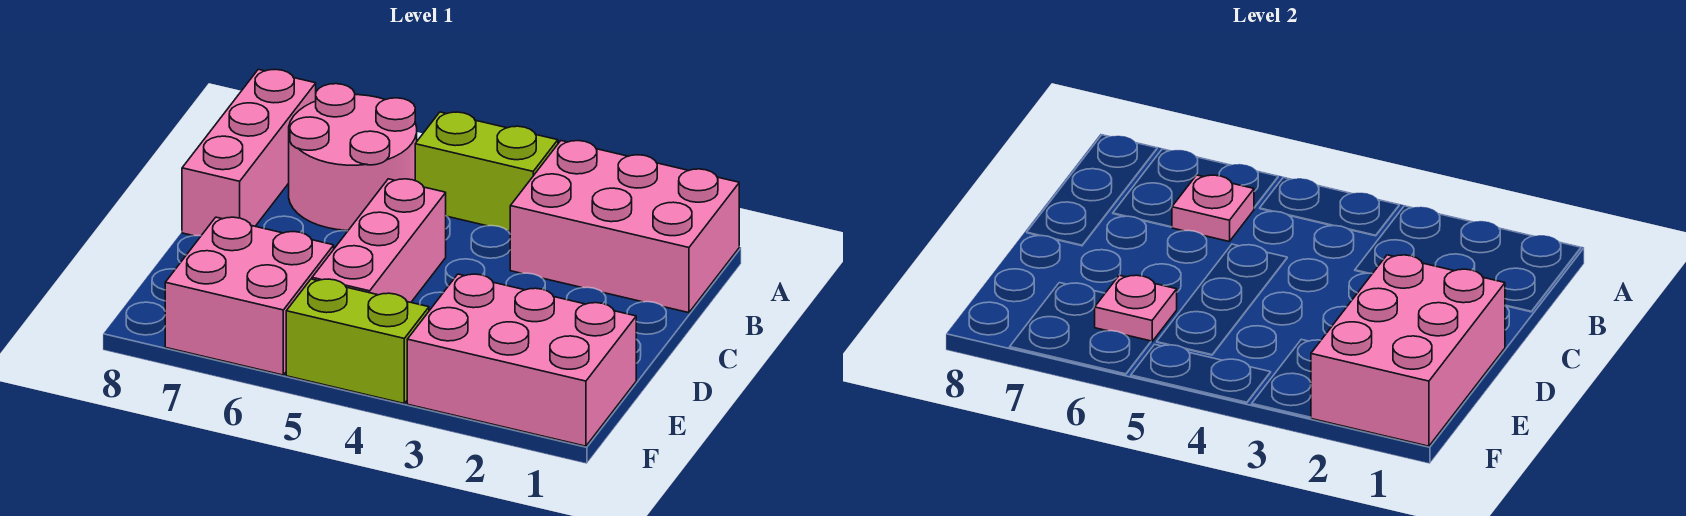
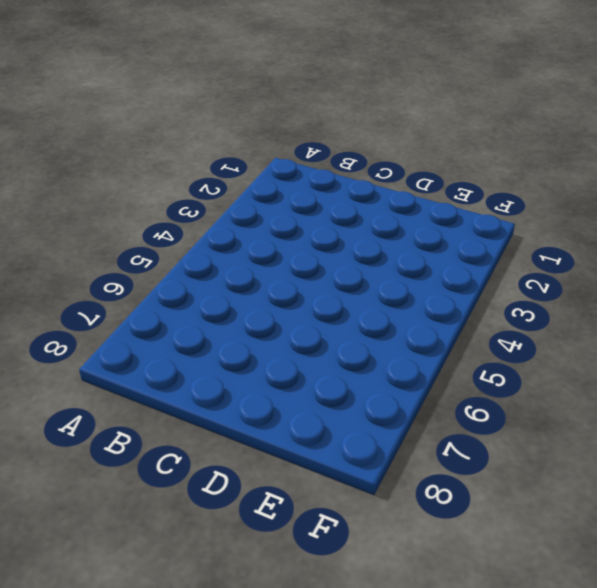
none -> pink 2x3 brick [510,141,739,313]
none -> lime 1x2 brick [415,112,558,231]

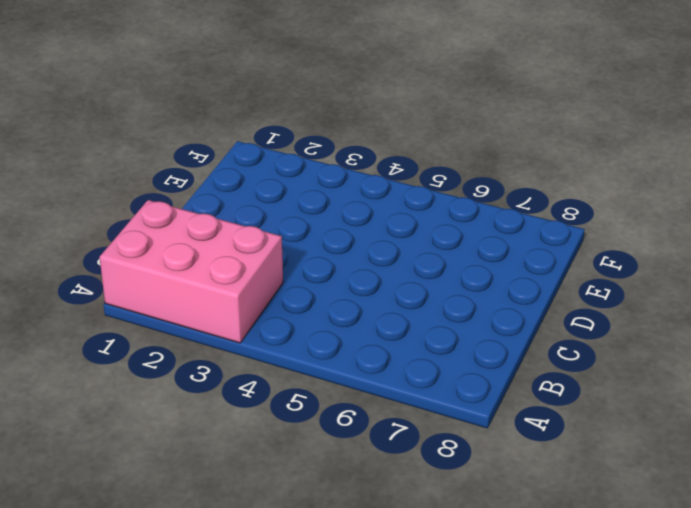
none -> lime 1x2 brick [415,112,558,231]
none -> pink 2x2 round brick [289,84,417,230]

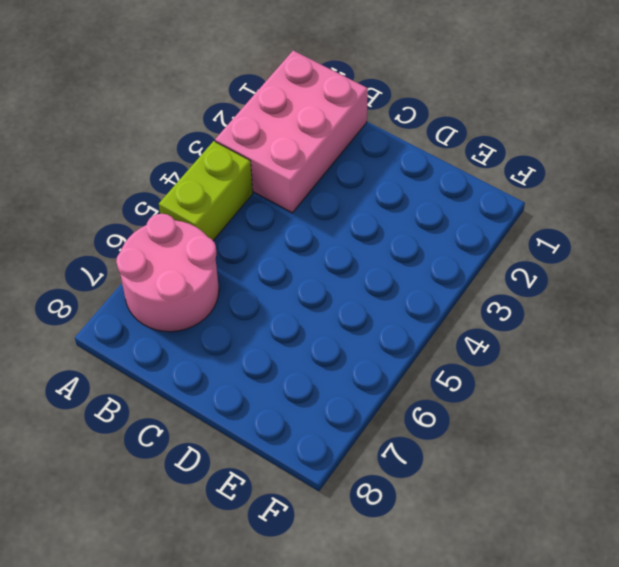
none -> pink 1x3 brick [182,69,316,236]
none -> pink 1x3 brick [312,179,446,302]

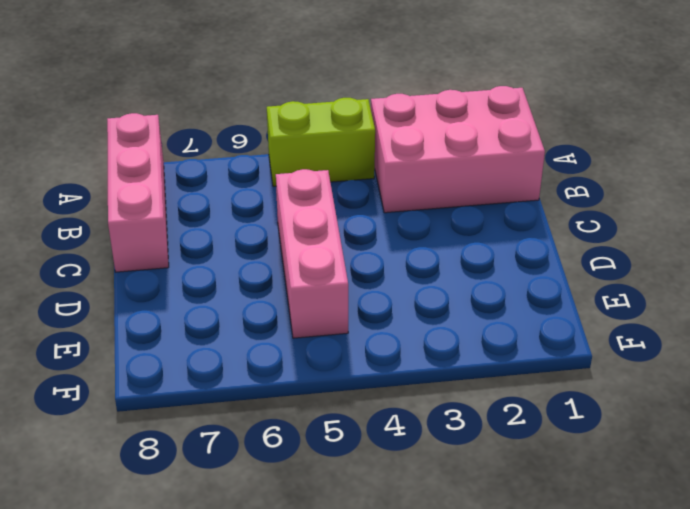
none -> pink 2x2 round brick [289,84,417,230]
none -> pink 2x3 brick [407,274,636,446]

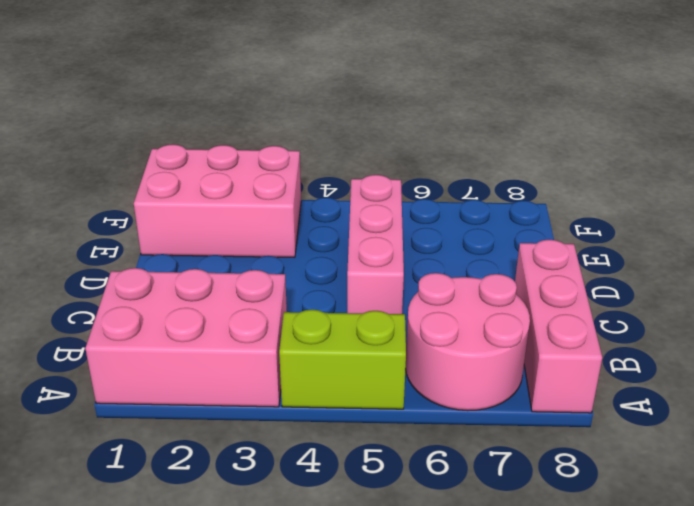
none -> pink 2x2 brick [165,217,334,375]
none -> lime 1x2 brick [286,279,429,403]

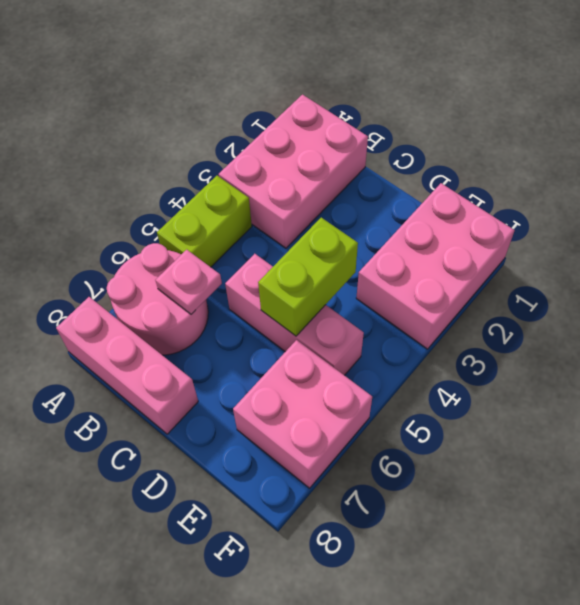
lime 1x2 brick [258,218,358,336] -> lime 1x2 brick moved to [286,279,429,403]
none -> pink 2x3 brick [1311,255,1505,446]
none -> pink 1x1 plate [1095,275,1177,342]

